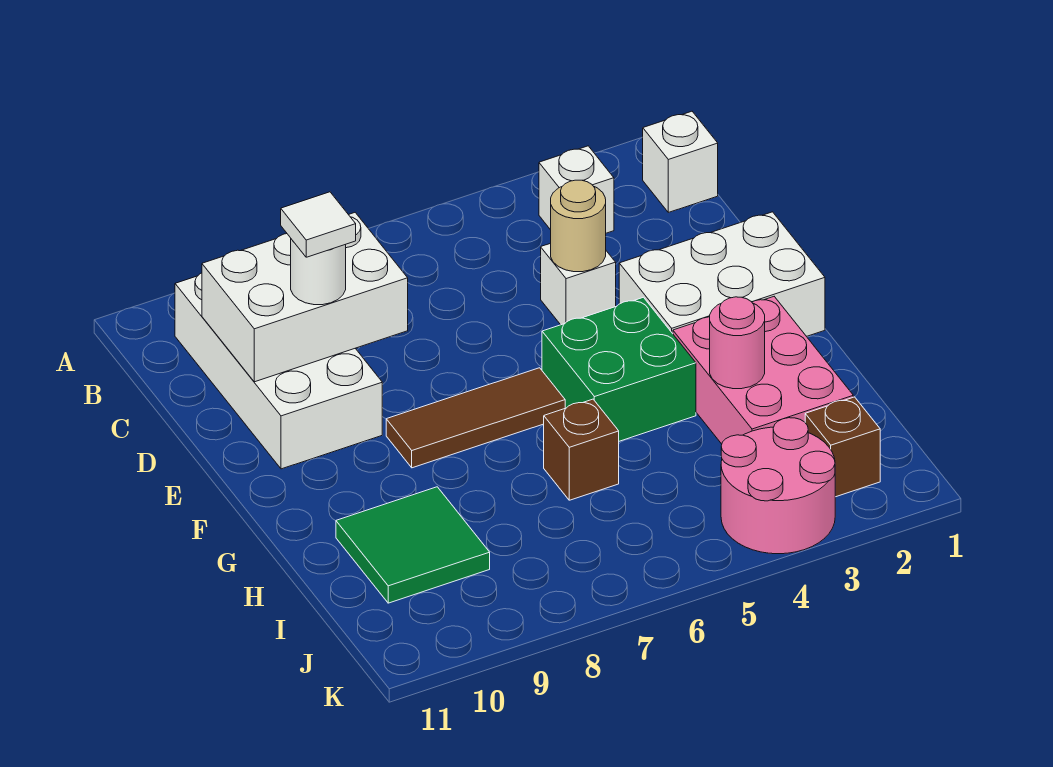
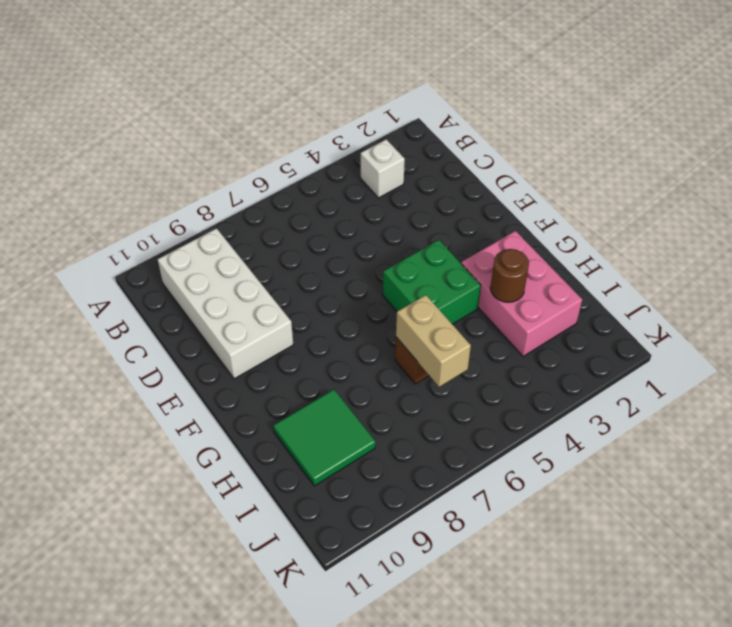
brown 1x1 round brick [490,249,529,302] -> pink 1x1 round brick [710,297,765,389]
tan 1x2 brick [396,295,471,387] -> none
none -> white 1x1 brick [643,111,718,212]
none -> white 1x1 brick [541,243,616,325]
none -> white 2x3 brick [619,212,825,336]

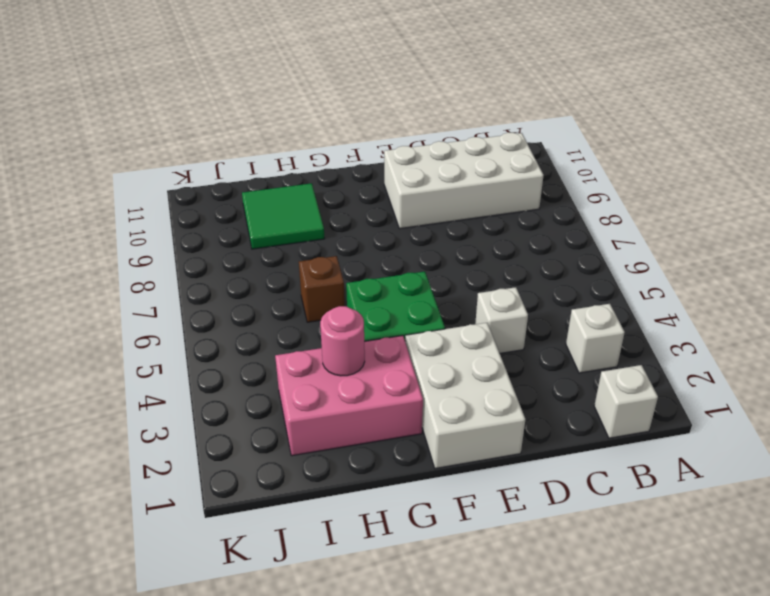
none -> brown 1x3 tile [386,368,565,468]
none -> brown 1x1 brick [805,397,880,497]
none -> pink 2x2 round brick [721,418,835,554]

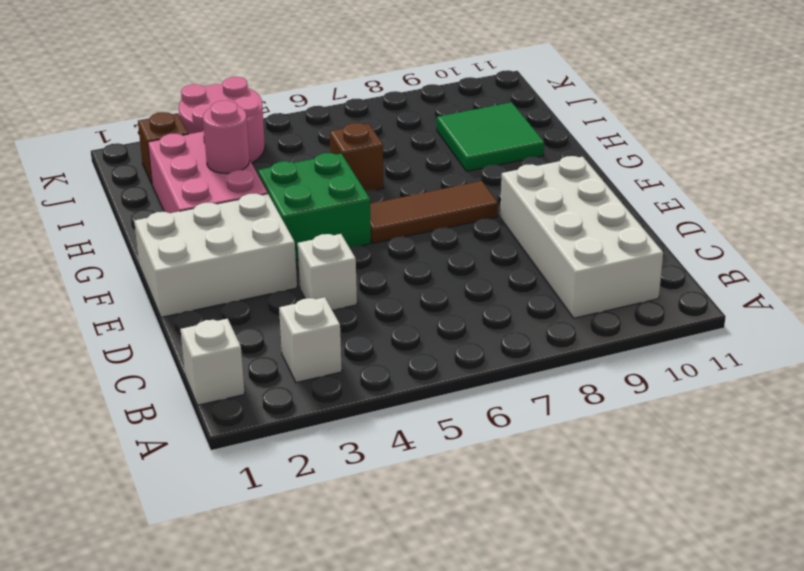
none -> white 2x3 brick [202,213,408,382]
none -> tan 1x1 round brick [551,180,606,272]
none -> white 1x1 round brick [291,239,346,305]

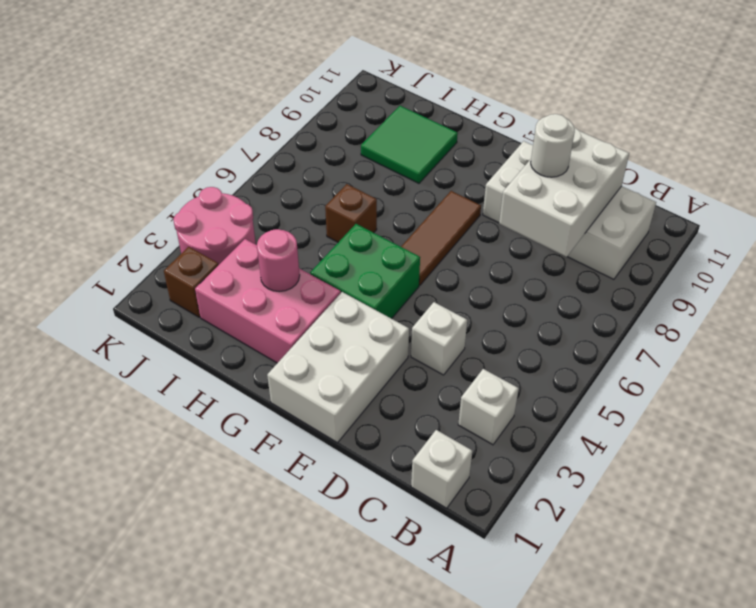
none -> tan 1x1 round brick [551,180,606,272]
none -> white 1x1 tile [281,192,356,257]

